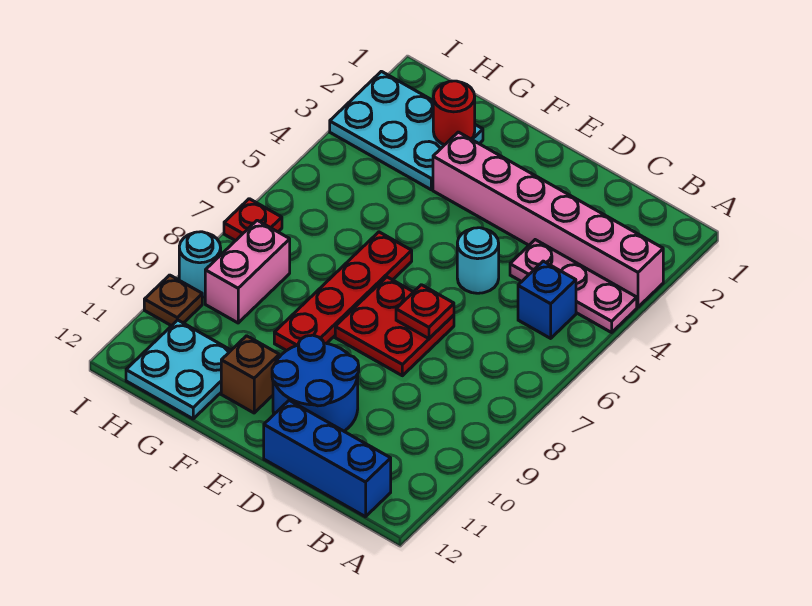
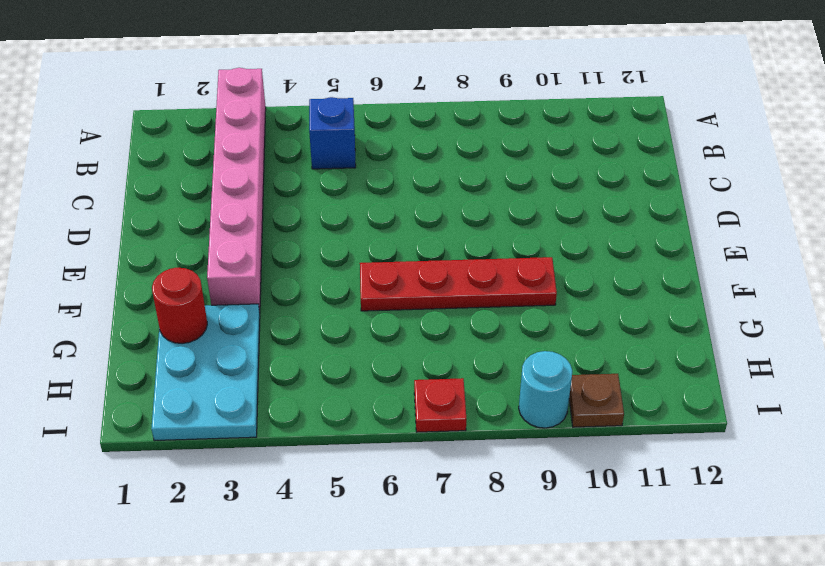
none -> pink 1x3 plate [510,240,637,332]
none -> blue 1x3 brick [264,400,391,517]
none -> cyan 1x1 round brick [457,228,499,293]

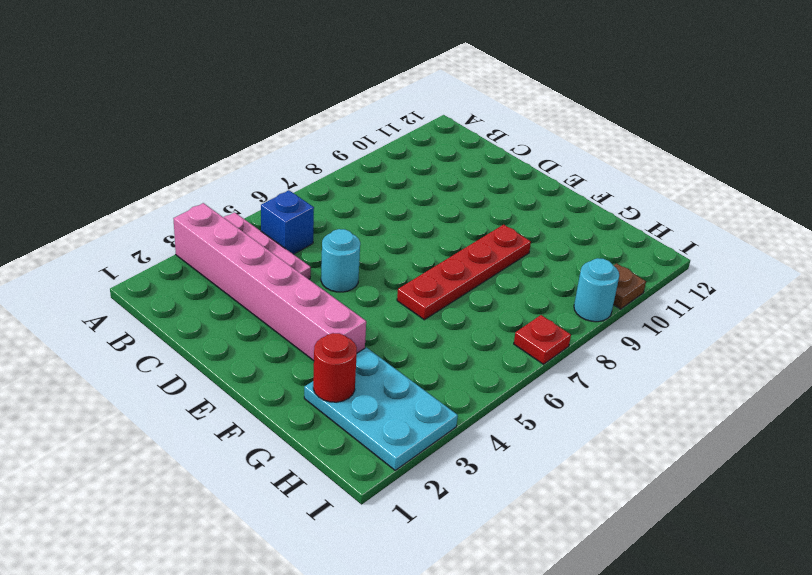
none -> blue 1x3 brick [264,400,391,517]
none -> red 2x2 plate [335,277,454,376]
none -> blue 2x2 round brick [272,335,359,431]

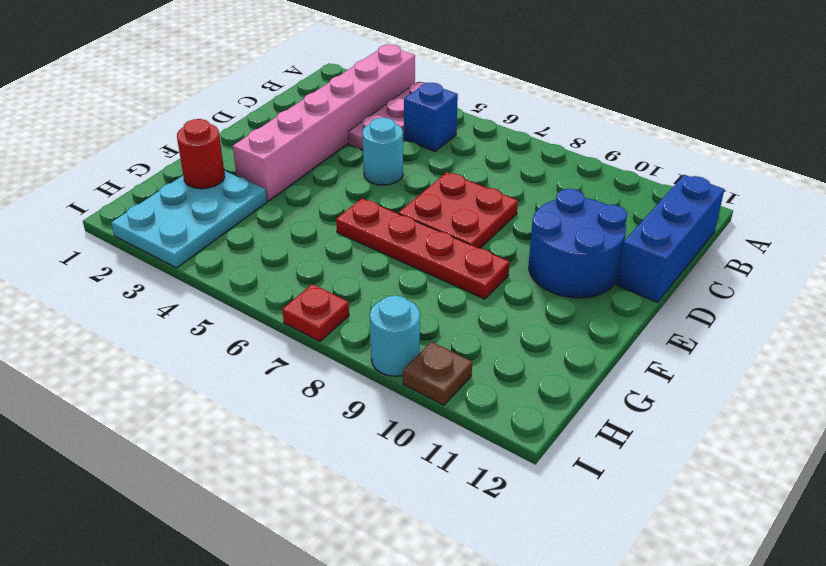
none -> brown 1x1 brick [221,336,279,413]
none -> cyan 2x2 plate [126,320,231,419]
none -> pink 1x2 brick [205,220,290,323]

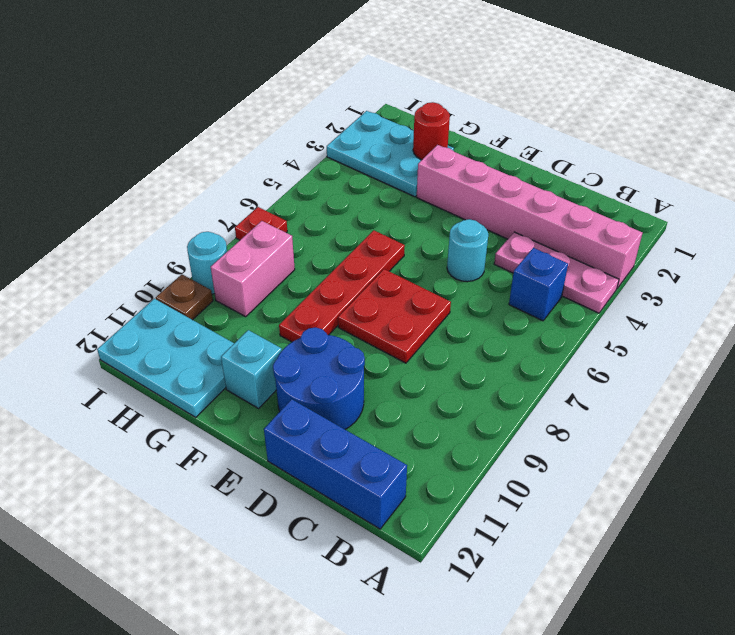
cyan 1x1 brick [221,330,282,408] -> brown 1x1 brick [221,336,279,413]
cyan 2x3 plate [97,299,234,417] -> cyan 2x2 plate [126,320,231,419]
none -> red 1x1 plate [396,285,454,339]

